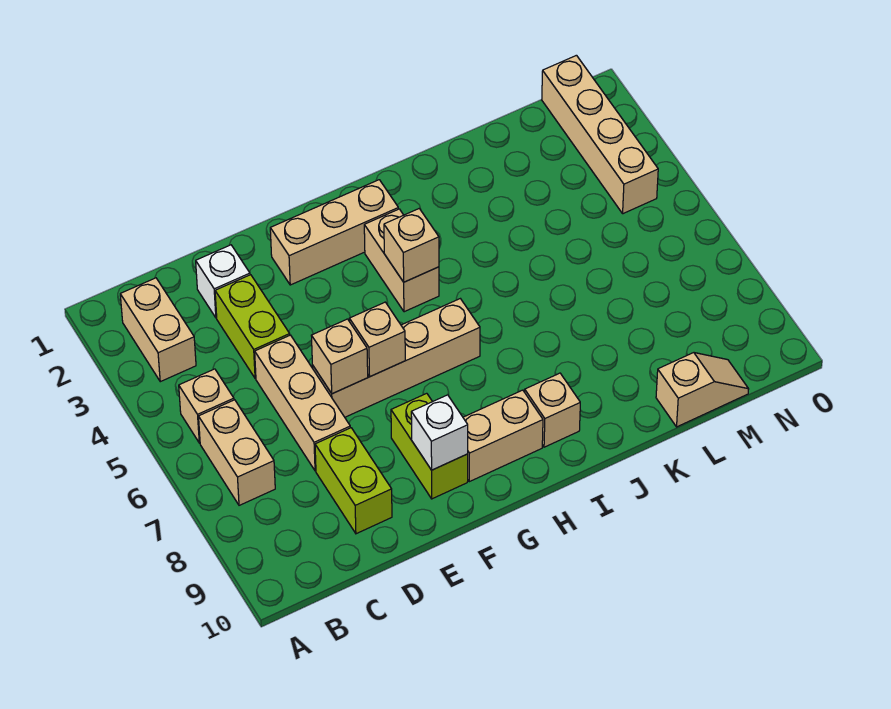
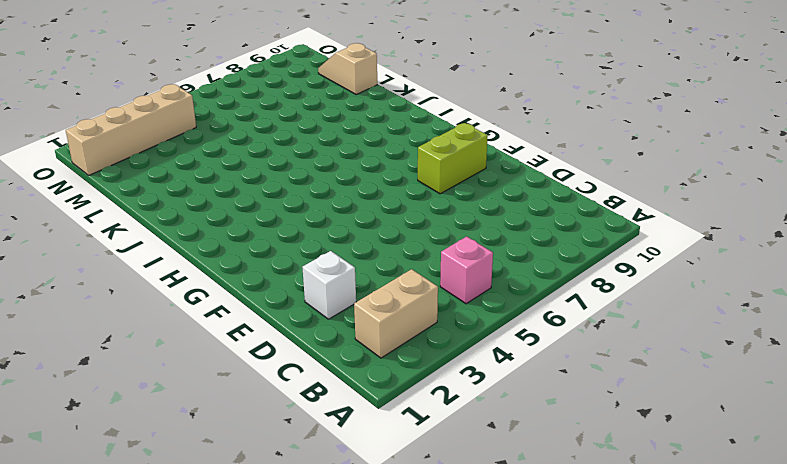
pink 1x1 brick [440,236,493,304] -> tan 1x1 brick [179,369,234,443]
none -> tan 1x2 brick [199,400,275,505]
none -> lime 1x2 brick [215,275,290,378]
none -> tan 1x3 brick [255,335,350,471]

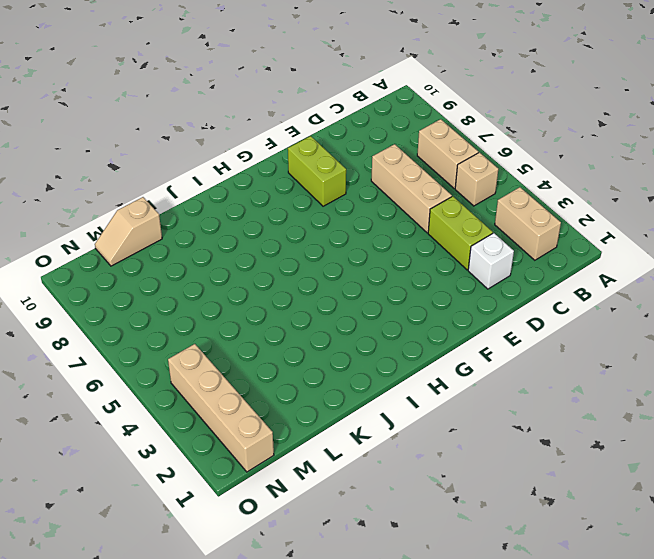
none -> lime 1x2 brick [315,428,392,534]
none -> tan 1x4 brick [313,299,480,417]
none -> tan 1x3 brick [270,180,398,285]

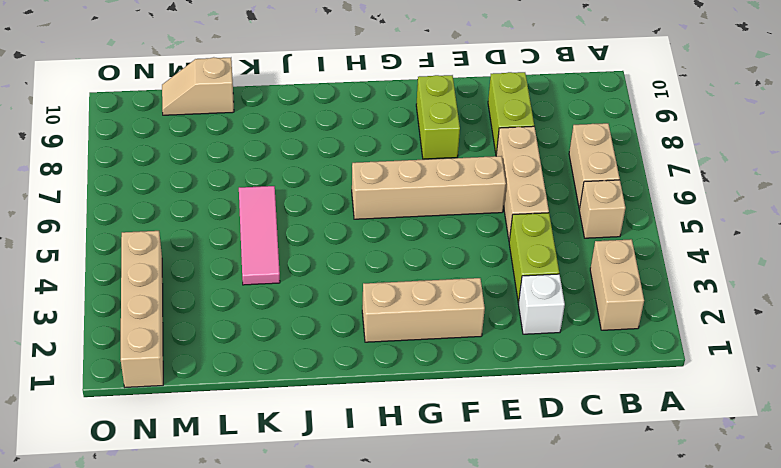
pink 1x3 tile [239,186,280,285] -> none
none -> tan 1x2 brick [463,390,543,482]
none -> tan 1x2 brick [364,209,439,312]
none -> tan 1x1 brick [525,373,580,447]

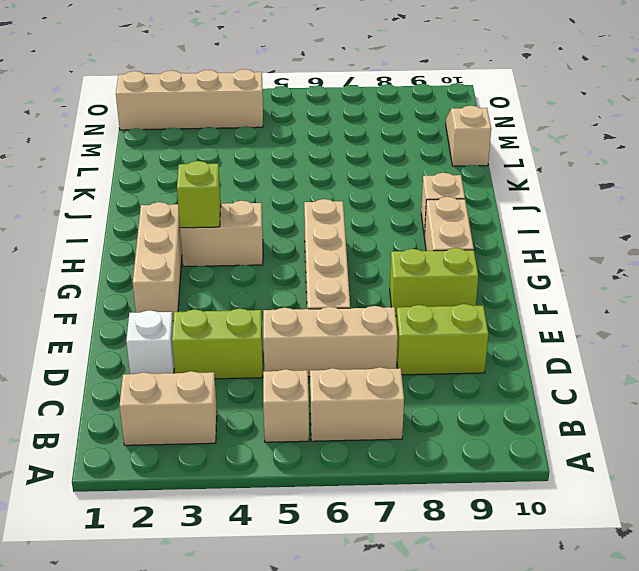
lime 1x1 brick [177,161,221,228] -> none
none -> tan 1x1 brick [311,319,368,394]
none -> tan 1x1 brick [349,302,405,377]
none -> white 1x1 brick [411,395,468,470]

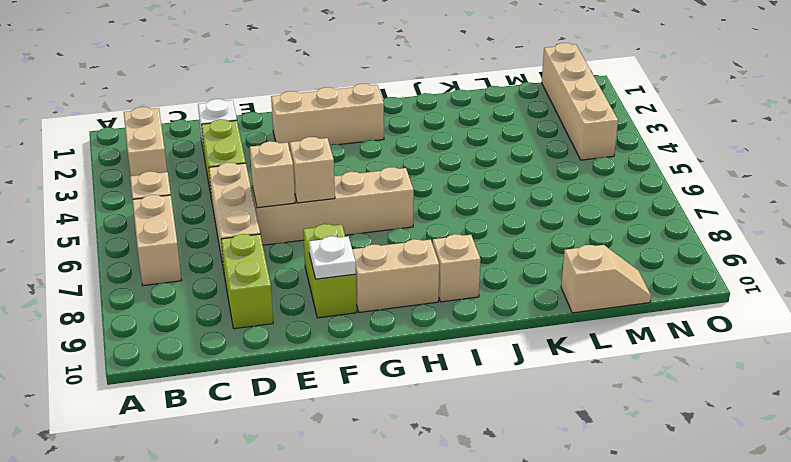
white 1x1 plate [309,236,356,279] -> white 1x1 brick [411,395,468,470]
none -> tan 1x2 brick [364,209,439,312]
none -> tan 1x1 brick [384,209,439,282]

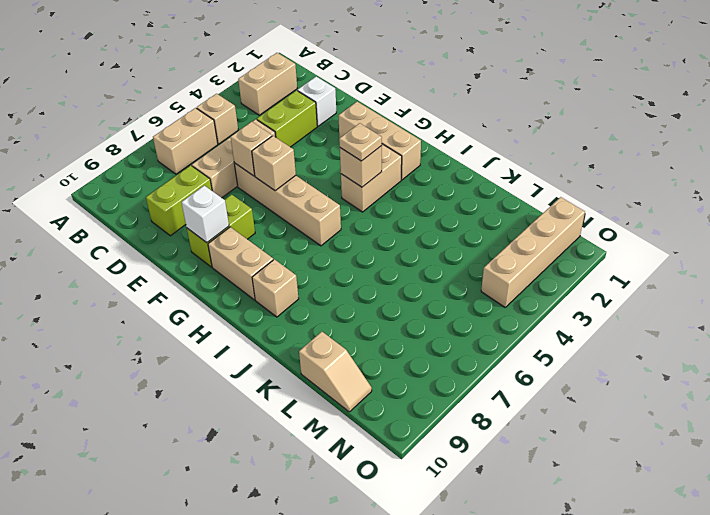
tan 1x1 plate [339,123,382,161] -> none

